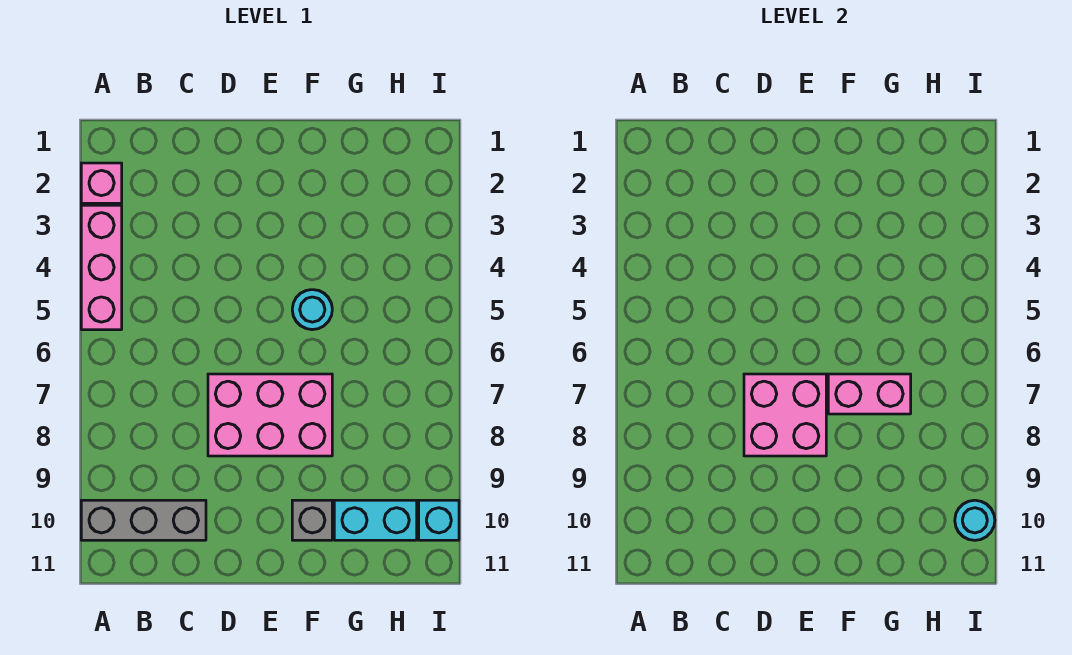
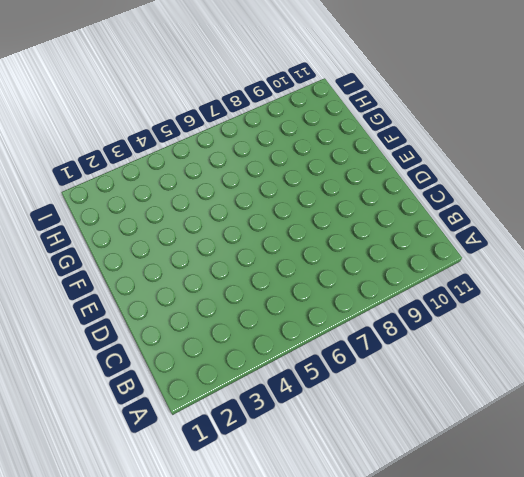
none -> pink 1x1 brick [81,163,122,203]
none -> pink 1x3 brick [81,205,122,330]

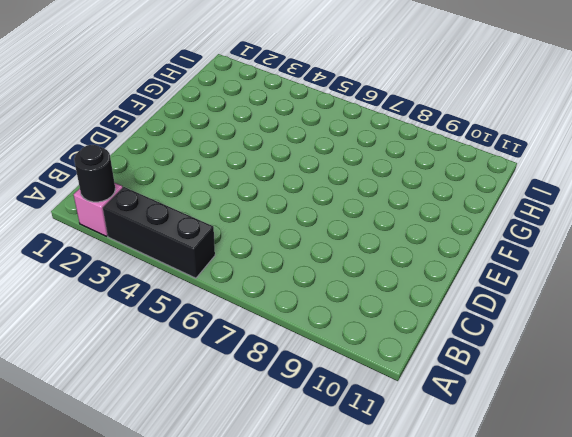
black 1x1 round brick [74,145,115,202] -> none
black 1x3 brick [103,187,215,278] -> pink 1x3 brick [81,205,122,330]
none -> grey 1x3 brick [81,500,206,540]
none -> pink 2x3 brick [208,374,332,456]

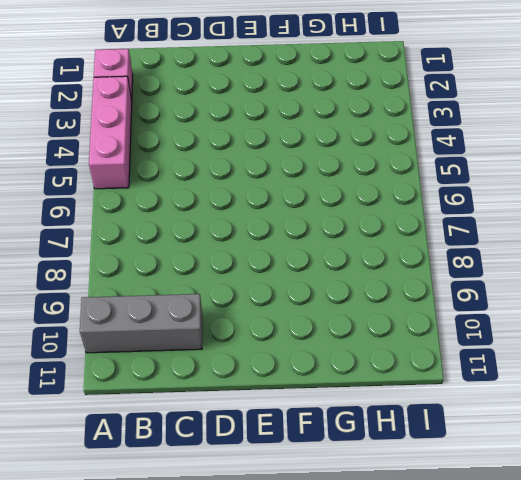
none -> pink 2x3 brick [208,374,332,456]
none -> cyan 1x1 round brick [292,290,332,330]

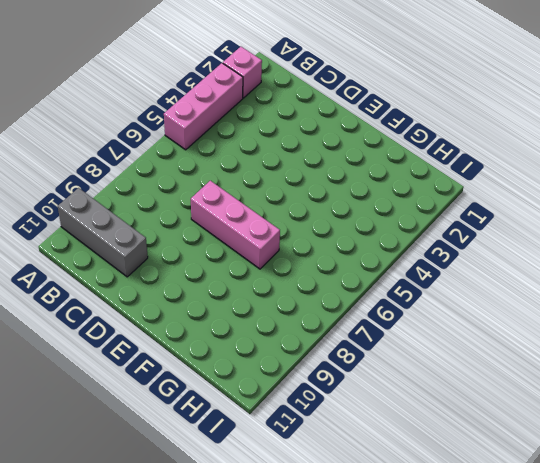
pink 1x3 brick [191,181,280,269] -> pink 2x3 brick [208,374,332,456]
none -> cyan 1x1 round brick [292,290,332,330]
none -> grey 1x1 brick [292,500,332,540]

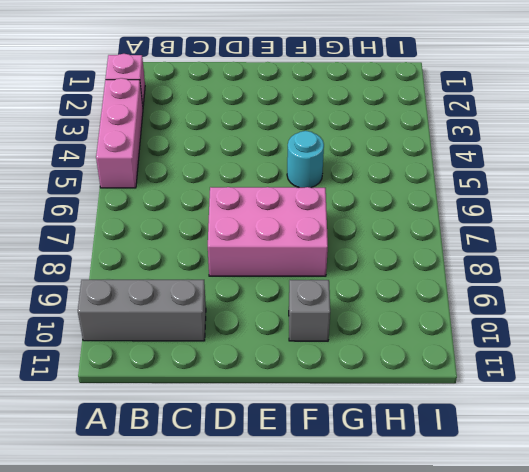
none -> cyan 1x2 brick [334,500,417,540]
none -> cyan 1x1 brick [419,500,459,540]

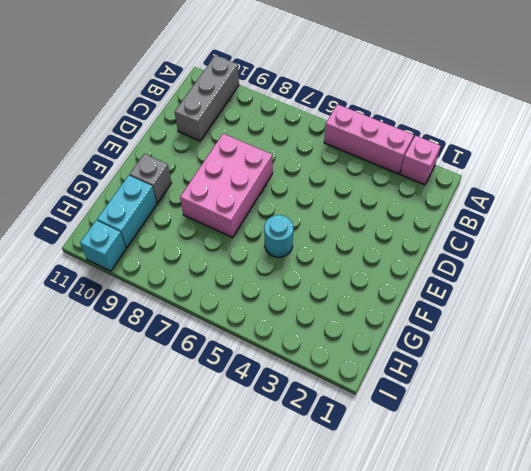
none -> pink 2x2 brick [744,374,826,456]
none -> pink 1x2 brick [828,374,911,414]

